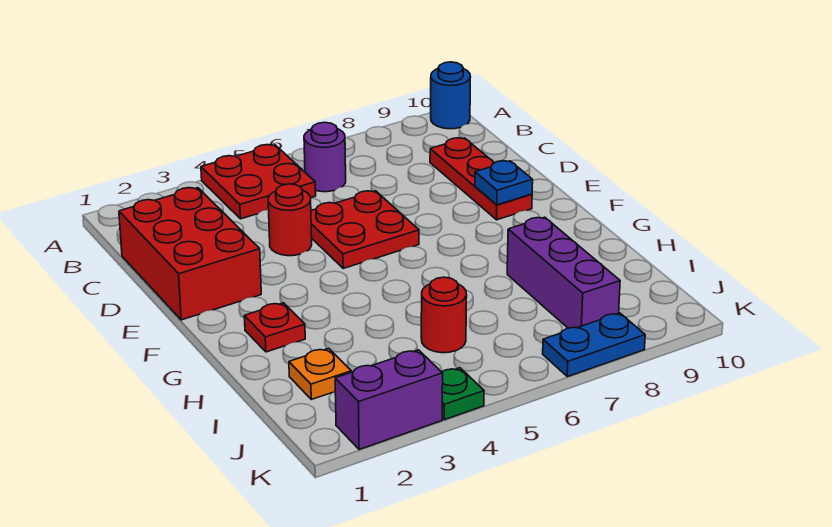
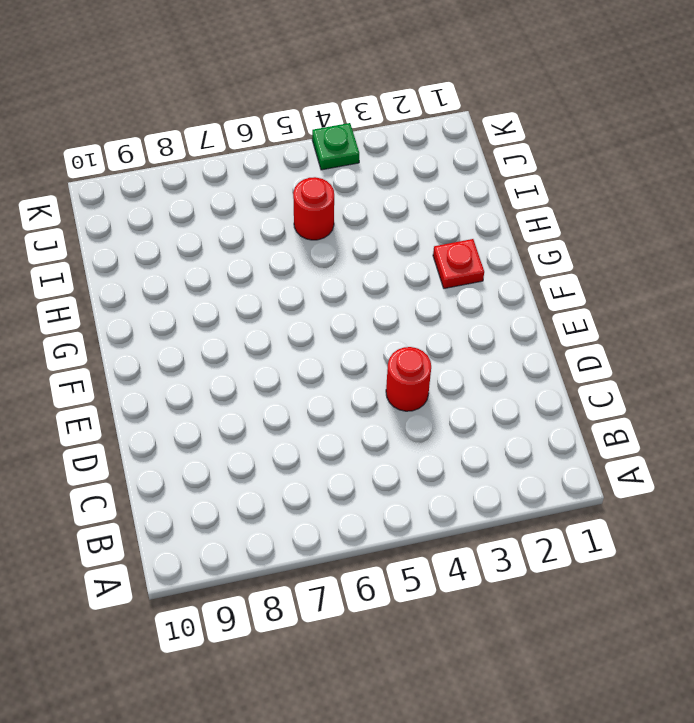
none -> red 2x2 plate [201,145,316,219]
none -> blue 1x1 round brick [431,62,470,129]
none -> purple 1x1 round brick [304,122,346,192]

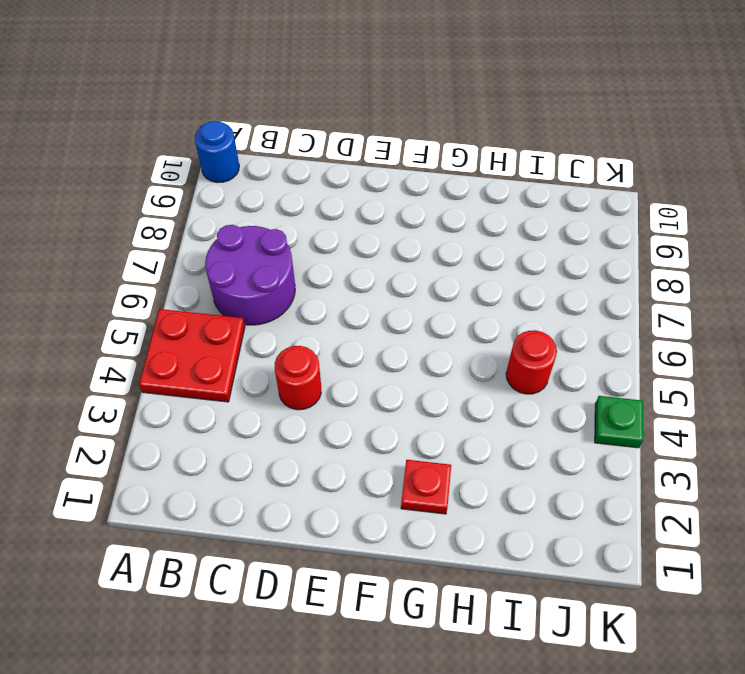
purple 2x2 round brick [205,225,295,325] -> purple 1x1 round brick [304,122,346,192]
none -> red 2x3 brick [119,188,261,320]
none -> red 1x3 plate [430,138,532,220]
none -> red 2x2 plate [311,191,419,268]

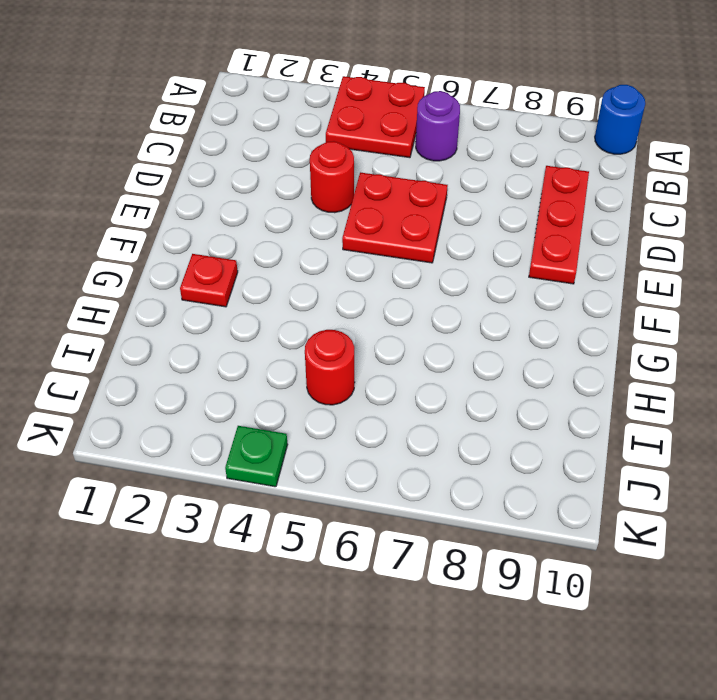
none -> red 2x3 brick [119,188,261,320]
none -> purple 1x3 brick [507,217,620,328]
none -> orange 1x1 plate [289,348,351,400]

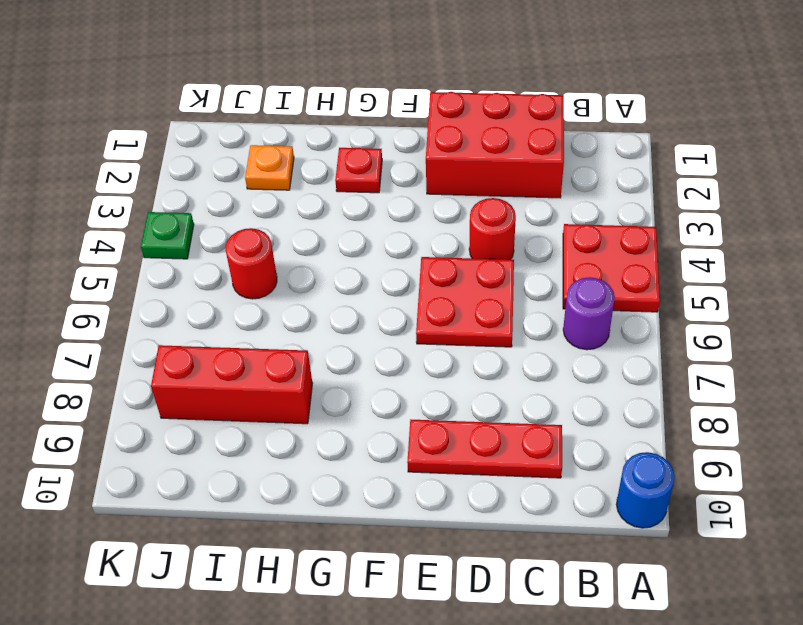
red 1x3 brick [151,345,313,424] -> purple 1x3 brick [507,217,620,328]
none -> purple 1x2 brick [335,350,443,450]
none -> blue 1x2 plate [543,313,645,377]
none -> blue 1x1 plate [475,161,533,205]

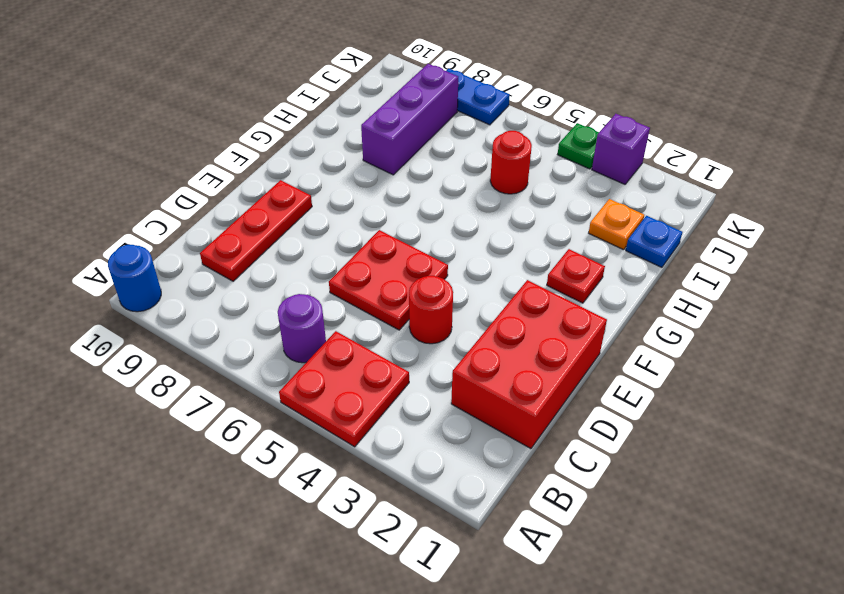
blue 1x1 plate [626,216,682,267] -> blue 1x1 plate moved to [475,161,533,205]
purple 1x1 brick [592,114,650,184] -> purple 1x2 brick [335,350,443,450]

